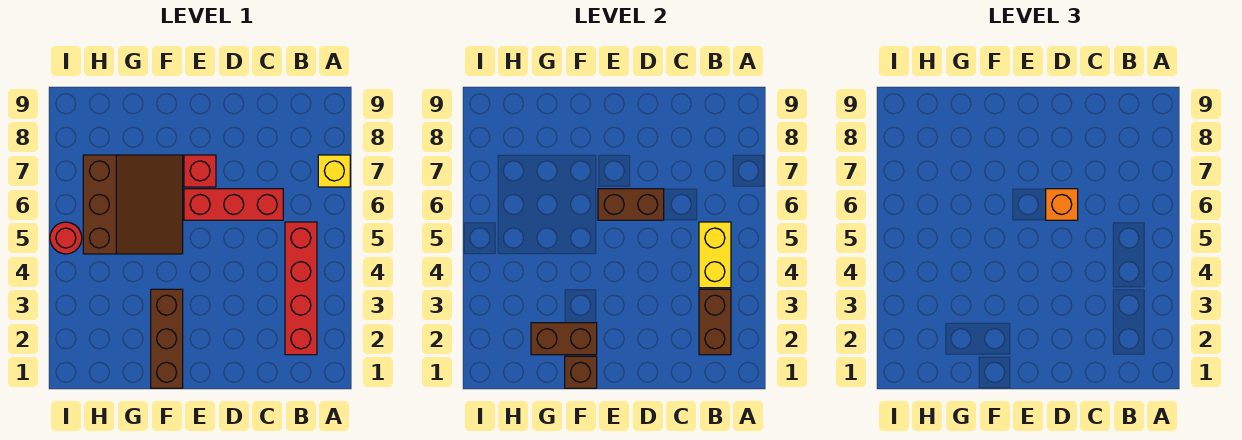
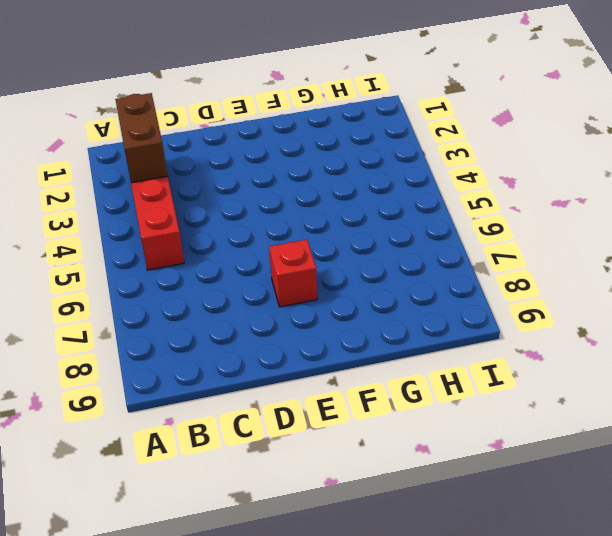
none -> yellow 1x1 brick [318,155,350,187]
none -> red 1x3 brick [184,189,283,220]
none -> brown 1x3 brick [151,289,183,388]

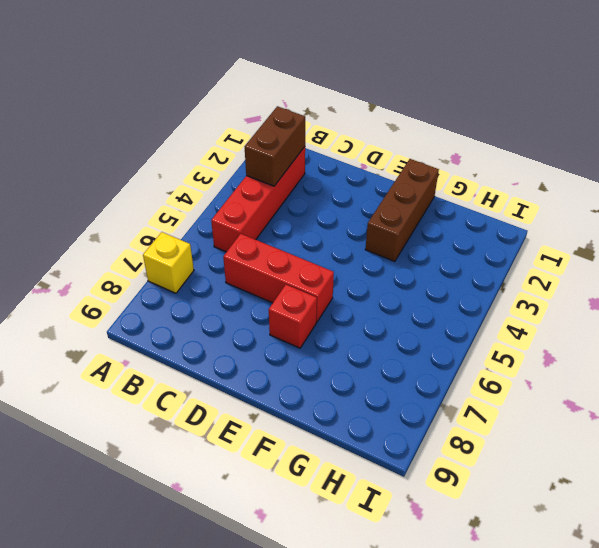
none -> brown 3x3 slope [83,155,183,254]
none -> red 1x1 round brick [50,222,82,254]
none -> yellow 1x2 brick [699,222,731,288]

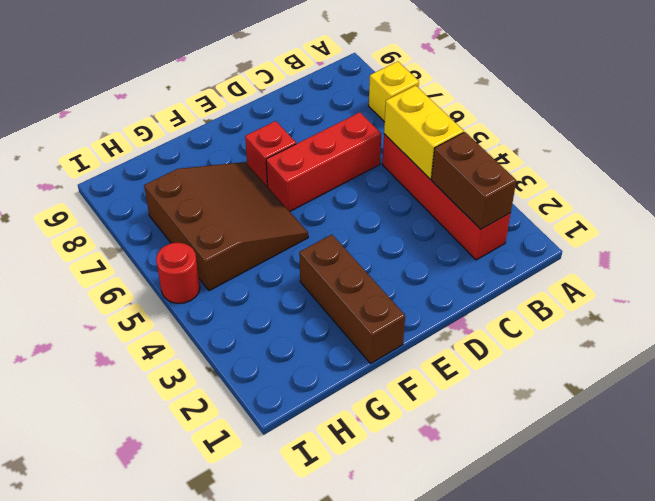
none -> brown 1x2 brick [598,189,664,220]
none -> brown 1x1 brick [565,356,597,388]
none -> brown 1x2 brick [531,323,597,355]

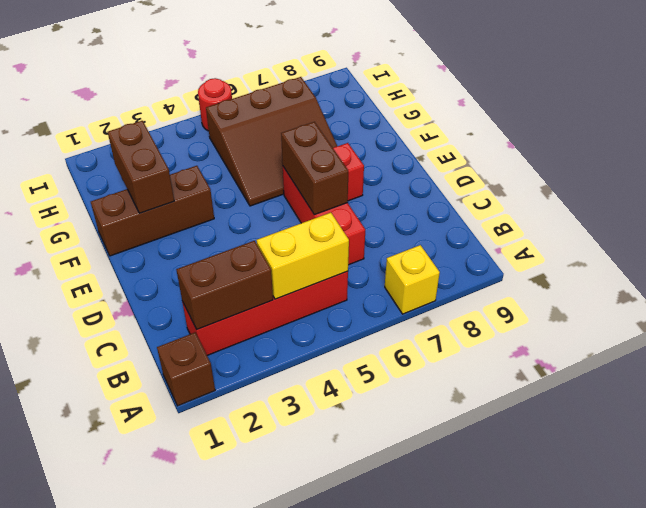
brown 1x1 brick [157,332,215,406] -> brown 1x1 brick moved to [565,356,597,388]
none -> orange 1x1 brick [1046,189,1078,220]

